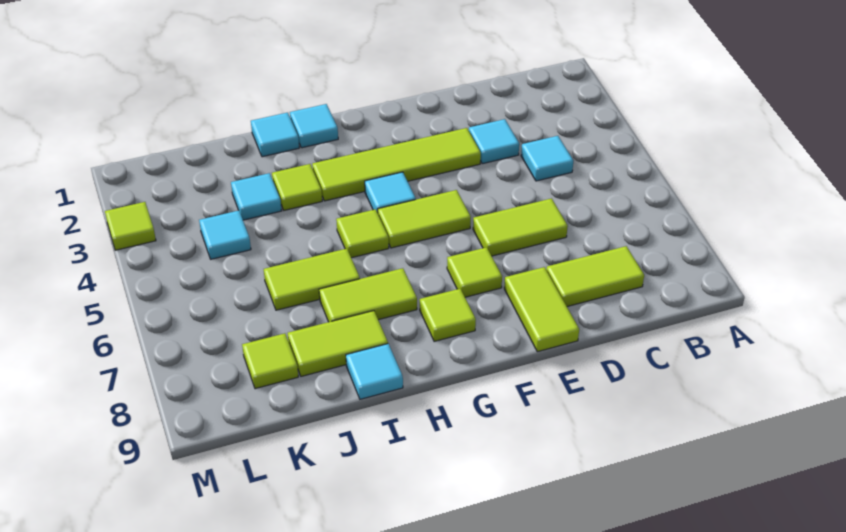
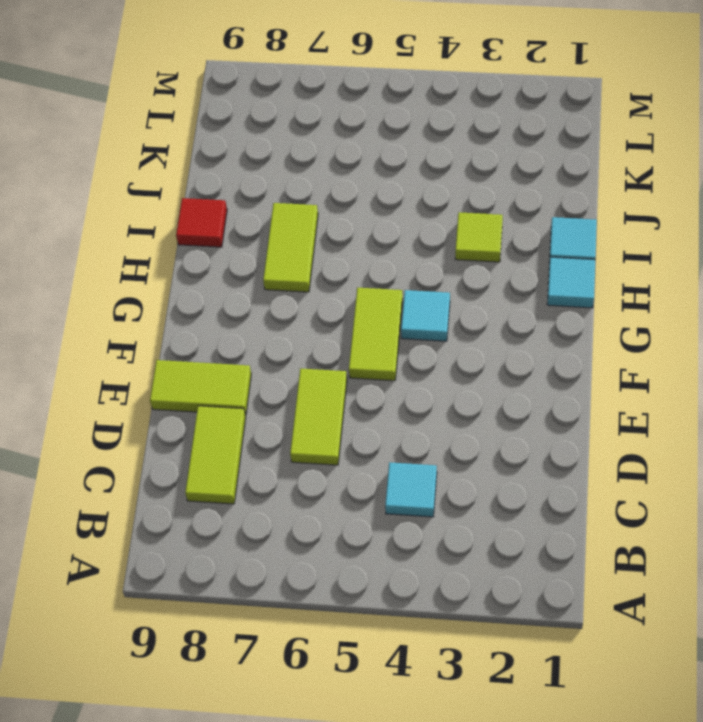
red 1x1 tile [176,198,227,247] -> cyan 1x1 tile [346,344,403,399]
none -> cyan 1x1 tile [469,119,519,164]
none -> lime 1x4 tile [312,128,481,201]
none -> lime 1x1 tile [447,247,502,297]

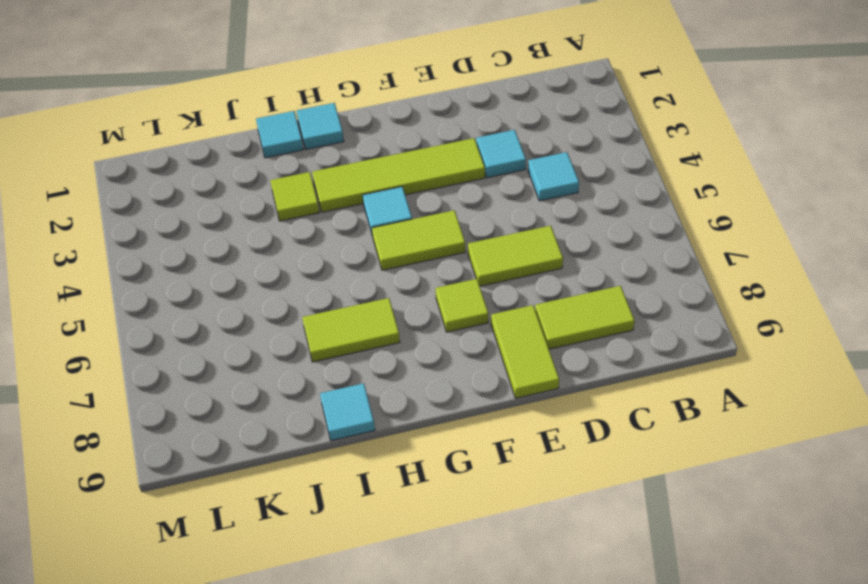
none -> lime 1x1 tile [420,289,476,342]
none -> lime 1x1 tile [336,209,389,258]
none -> lime 1x2 tile [264,249,360,310]

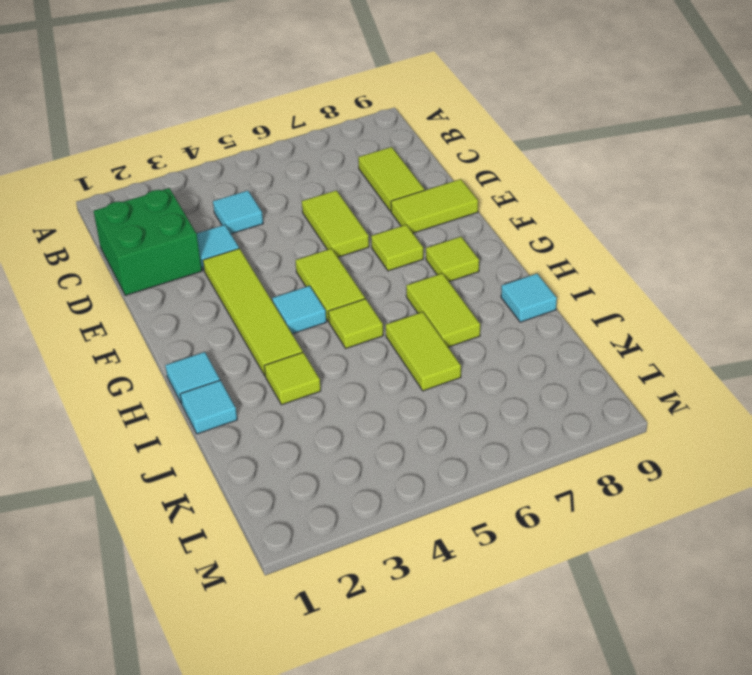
green 2x2 brick [94,188,202,295] -> none
none -> lime 1x2 tile [288,311,388,376]
none -> cyan 1x1 tile [231,173,282,220]
none -> cyan 1x1 tile [199,210,251,259]

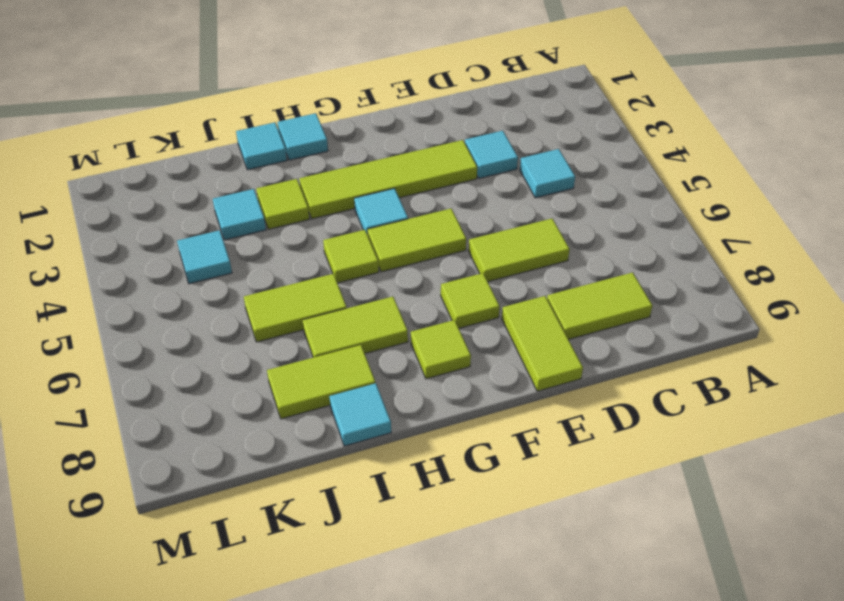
none -> lime 1x1 tile [242,333,298,389]
none -> lime 1x1 tile [105,202,156,250]

